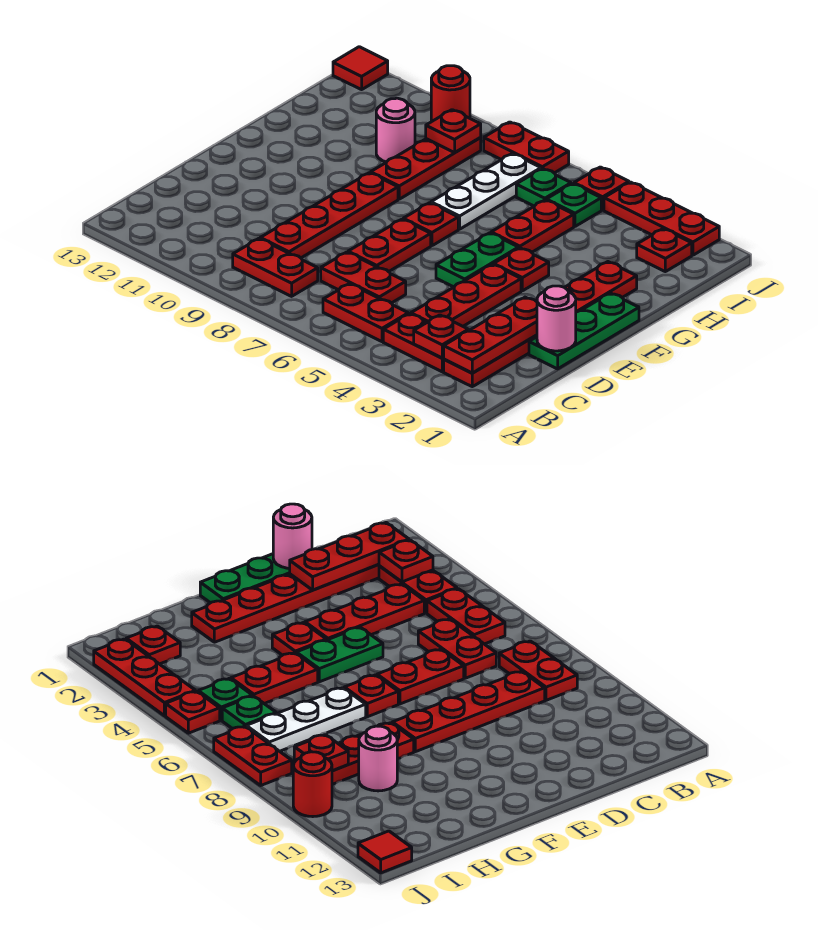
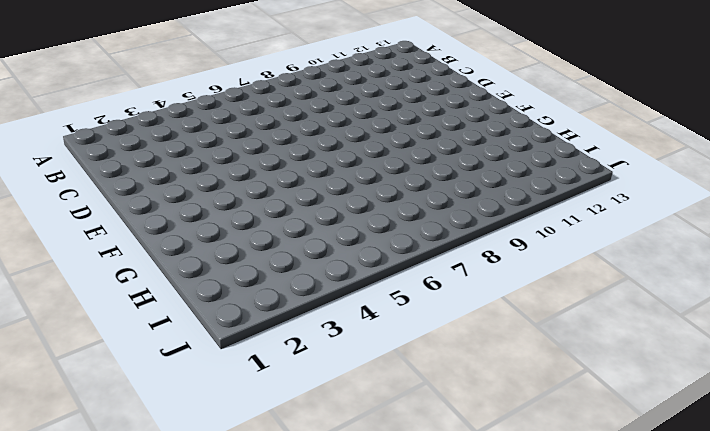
none -> red 1x6 plate [444,262,637,387]
none -> red 1x2 plate [383,314,444,372]
none -> red 1x2 plate [323,284,408,342]

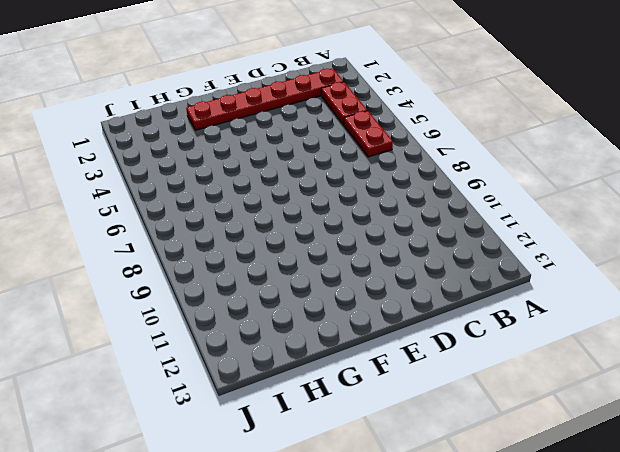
none -> red 1x2 plate [233,239,318,296]
none -> red 1x3 plate [411,264,521,326]
none -> red 1x2 plate [321,252,406,303]

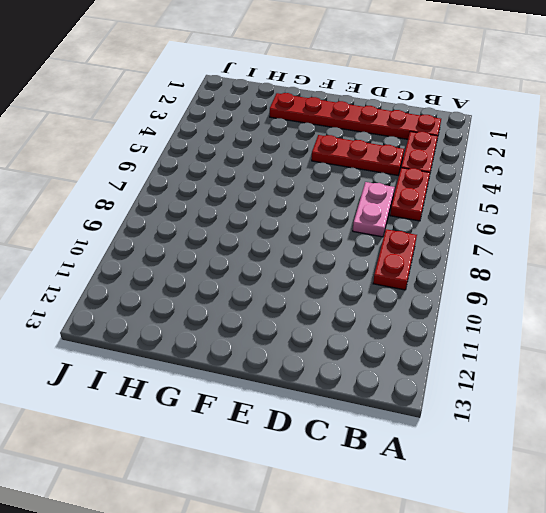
pink 1x2 plate [353,182,395,237] -> red 1x2 plate [321,252,406,303]
none -> red 1x4 plate [260,173,398,258]
none -> green 1x3 plate [529,293,639,369]
none -> red 1x2 plate [348,219,431,272]

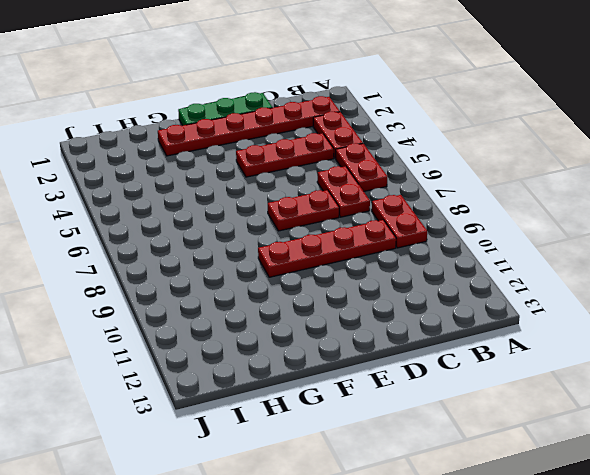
none -> green 1x2 plate [436,233,519,287]
none -> red 1x1 plate [494,248,549,291]
none -> red 1x1 plate [403,203,458,246]

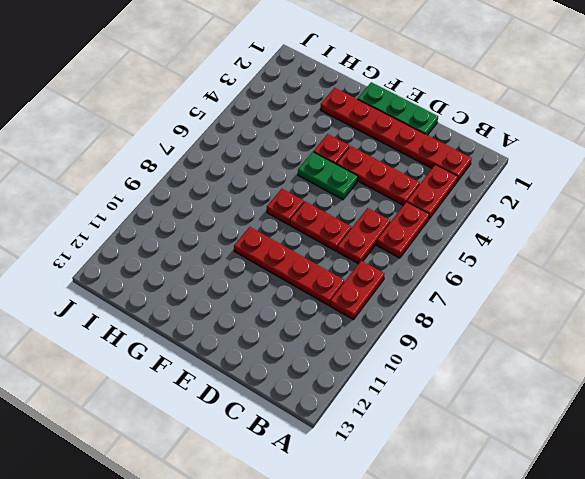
none -> red 1x2 plate [491,200,574,252]
none -> white 1x3 plate [431,153,541,229]
none -> red 1x3 plate [371,138,481,199]

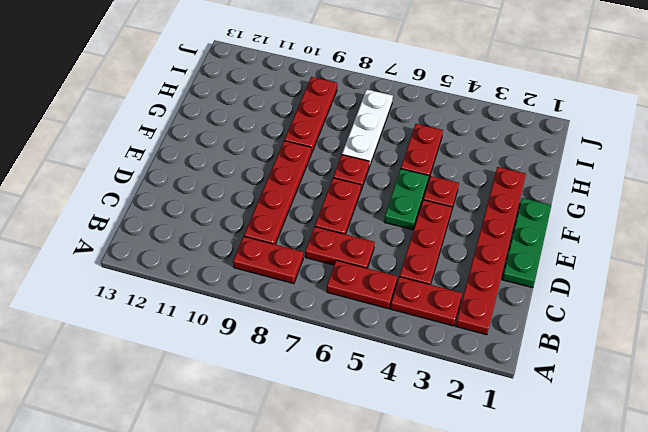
none -> pink 1x1 round brick [376,98,415,162]
none -> red 1x1 plate [637,229,692,272]
none -> green 1x1 plate [546,184,601,226]

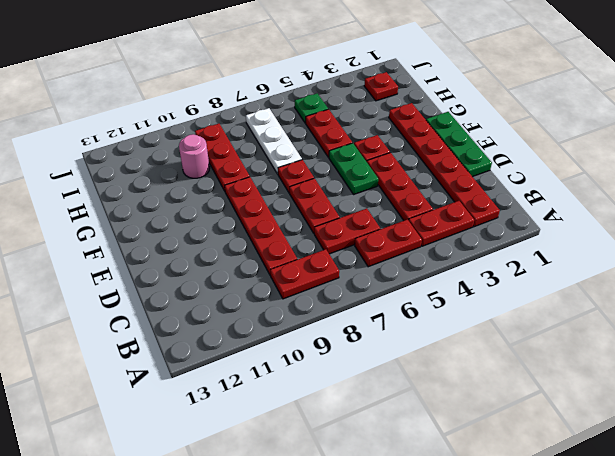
none -> green 1x1 plate [516,168,571,206]
none -> red 1x3 plate [604,182,719,255]
none -> red 1x1 plate [574,167,629,210]

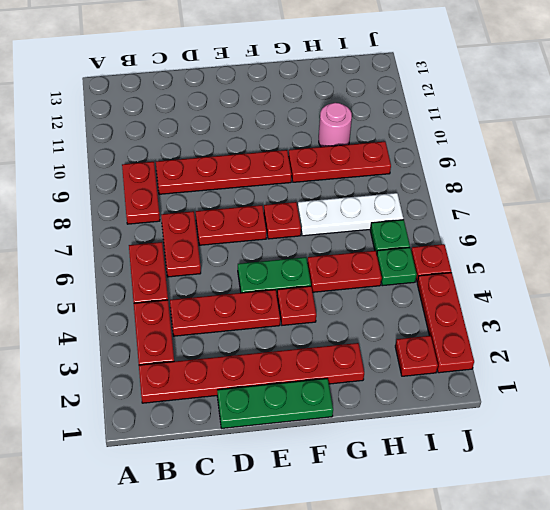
none -> red 1x2 plate [484,122,569,173]
none -> red 1x1 round brick [431,66,470,121]
none -> red 1x1 tile [333,47,388,90]

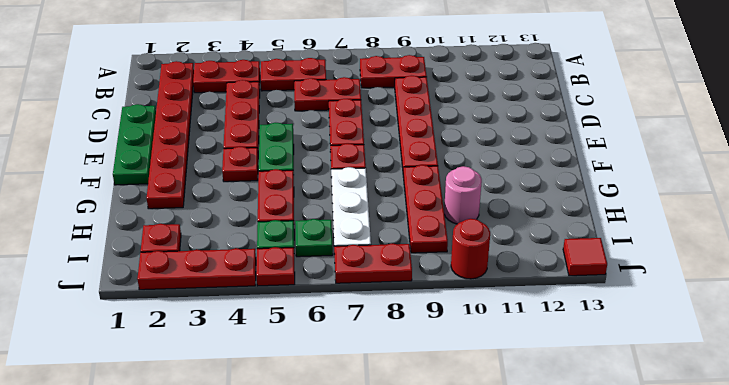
none -> red 1x3 plate [443,297,537,373]
none -> red 1x1 plate [414,315,468,358]
none -> pink 1x1 round brick [537,286,576,351]

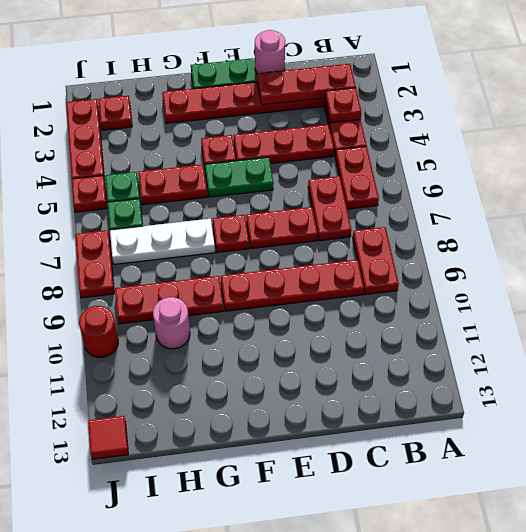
none -> red 1x1 plate [426,110,481,153]

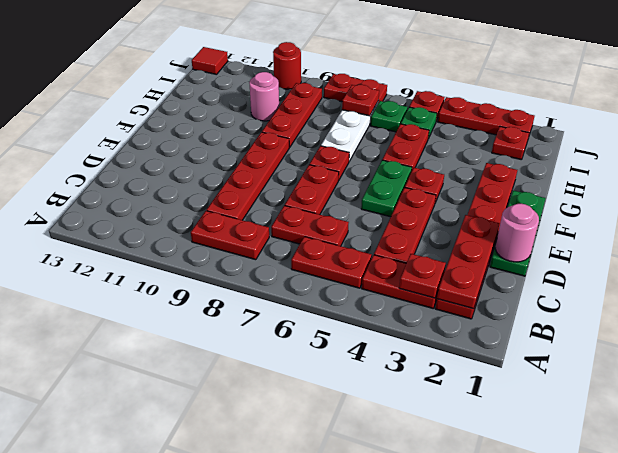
red 1x1 plate [342,85,379,116] -> red 1x1 plate moved to [426,110,481,153]

